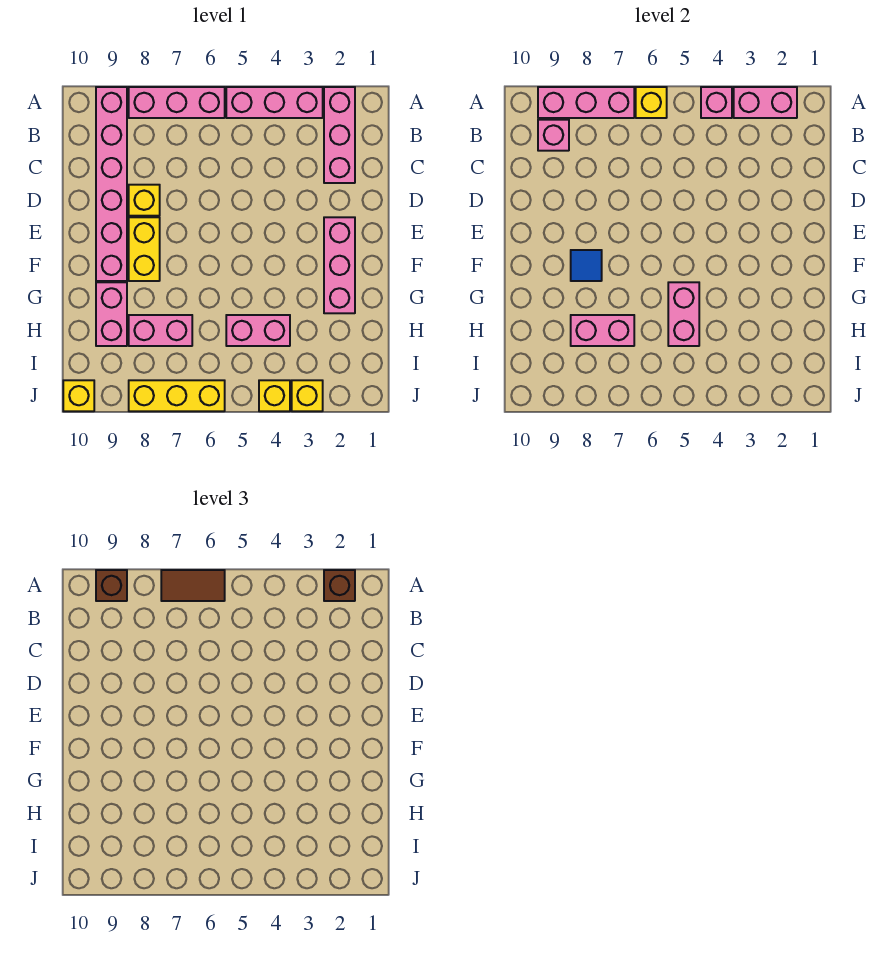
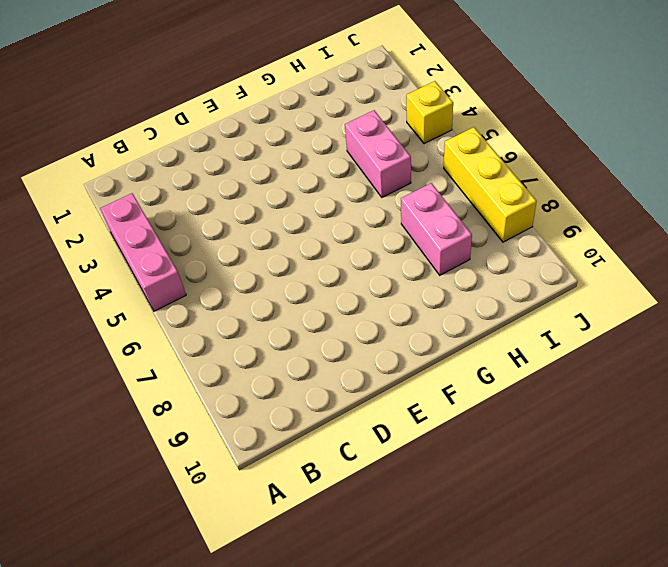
none -> pink 1x3 brick [324,87,355,183]
none -> pink 1x3 brick [129,87,225,118]
none -> pink 1x6 brick [96,87,127,281]

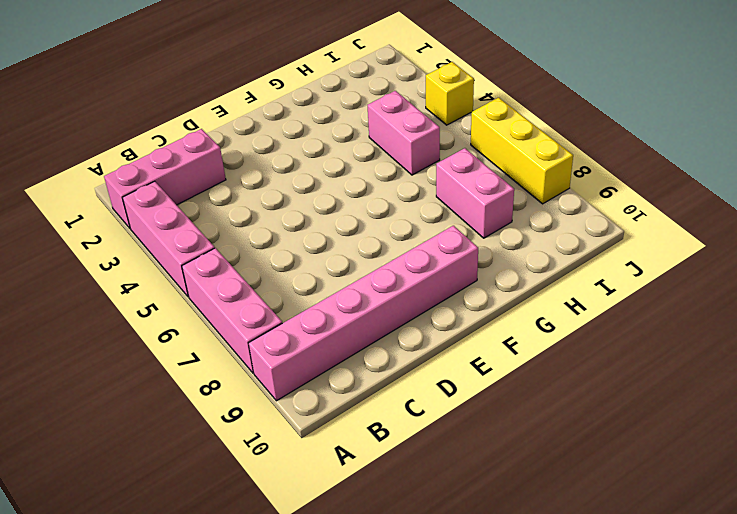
none -> yellow 1x1 brick [129,185,160,216]
none -> pink 1x3 brick [324,217,355,313]
none -> yellow 1x2 brick [129,217,160,281]

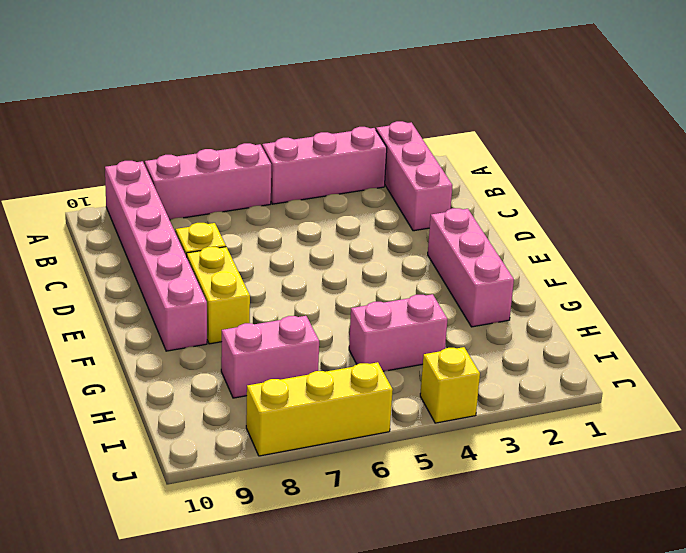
none -> pink 1x2 brick [96,282,127,346]
none -> yellow 1x1 brick [292,380,323,411]
none -> yellow 1x1 brick [63,380,94,411]

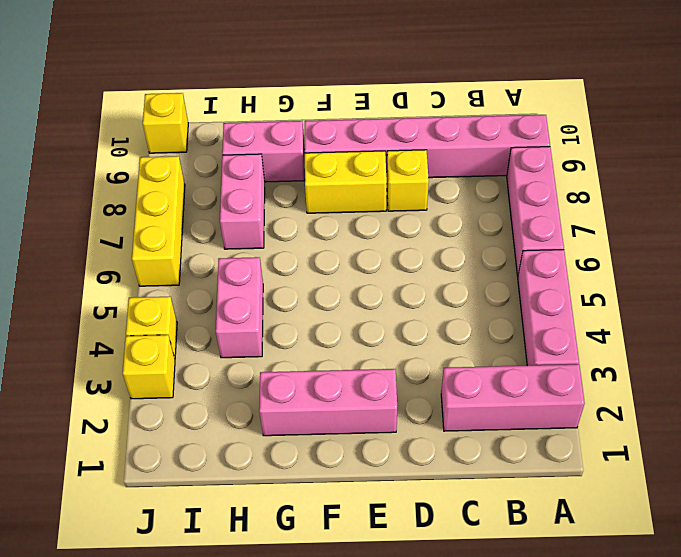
none -> pink 1x2 brick [734,87,797,118]
none -> pink 1x1 brick [701,87,732,118]
none -> yellow 1x1 brick [636,87,667,118]

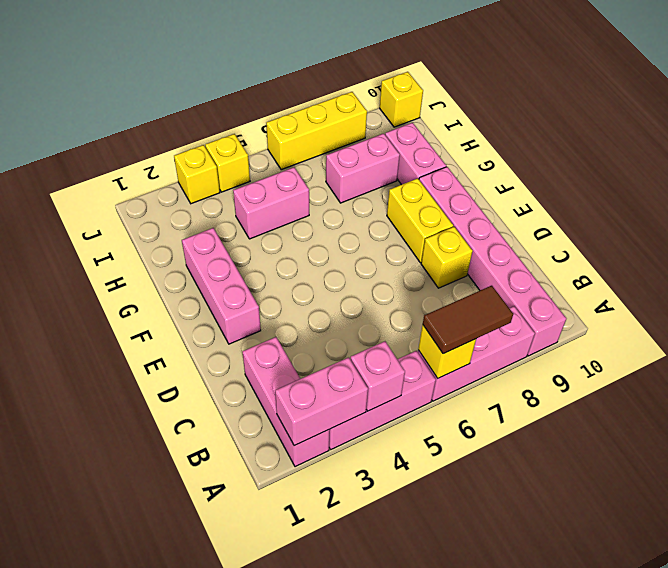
none -> pink 1x3 brick [538,87,634,118]
none -> pink 1x1 brick [538,120,569,151]
none -> blue 1x1 tile [571,250,602,281]

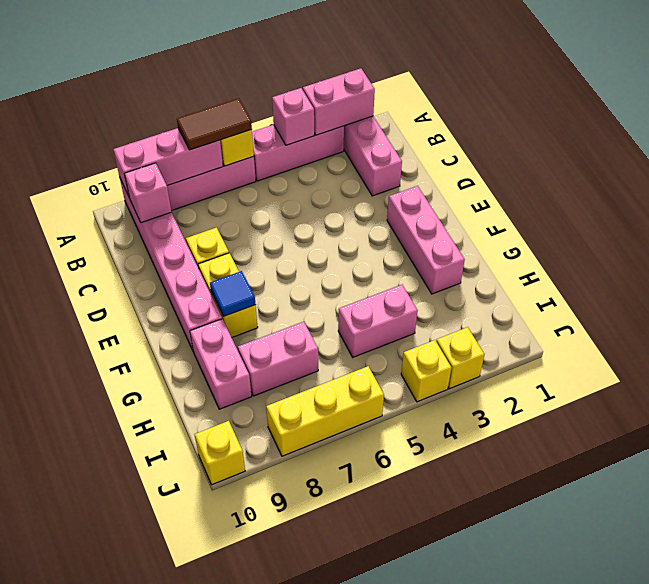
none -> pink 1x2 brick [668,282,699,346]
none -> pink 1x2 brick [571,315,634,346]
none -> brown 1x1 brick [324,570,355,601]

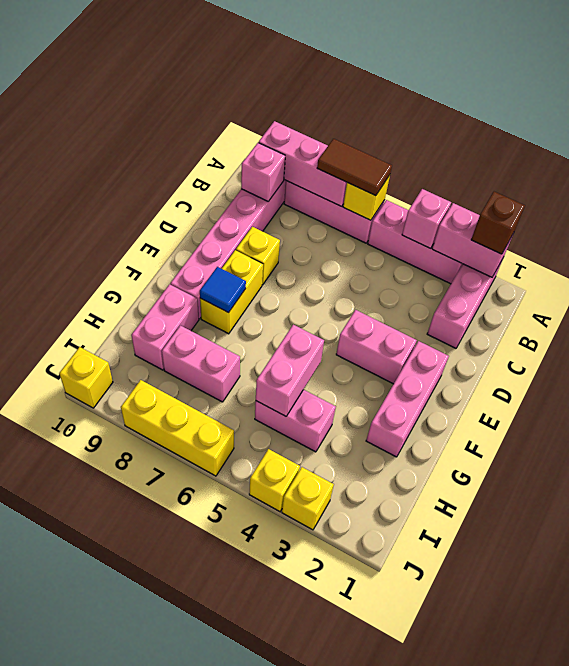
pink 1x2 brick [336,310,417,384] -> pink 1x2 brick moved to [571,315,634,346]
none -> brown 1x1 brick [96,570,127,601]

